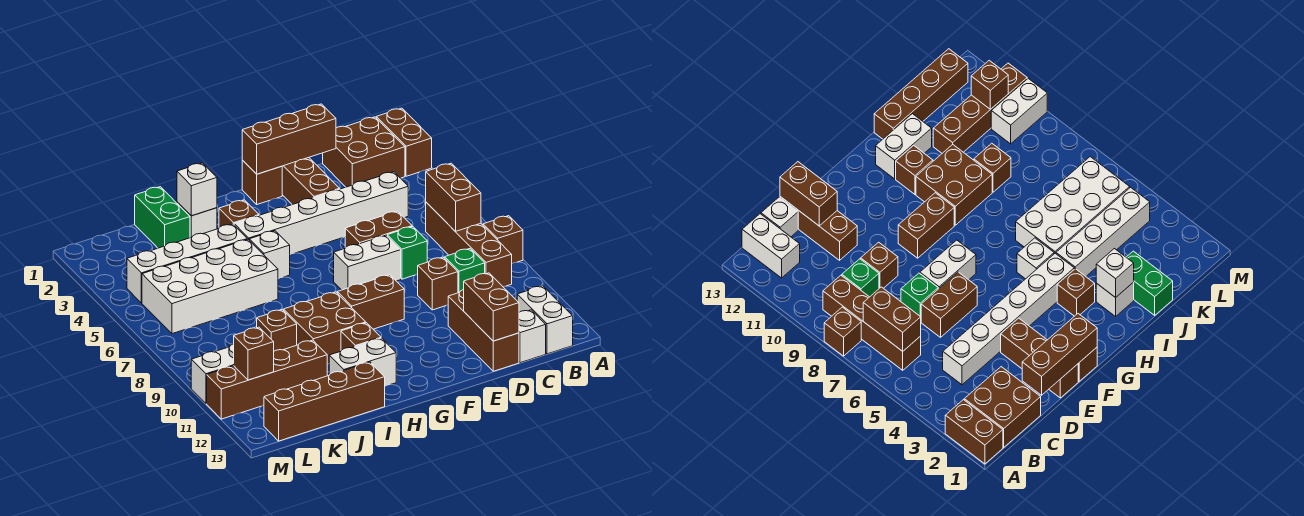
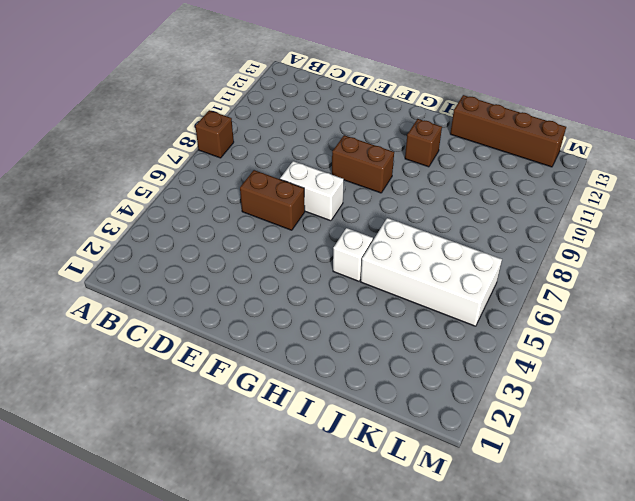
none -> brown 1x2 brick [376,108,432,176]
none -> brown 2x2 brick [323,117,405,187]
none -> brown 1x4 brick [426,202,512,287]
none -> white 1x2 brick [517,286,573,354]

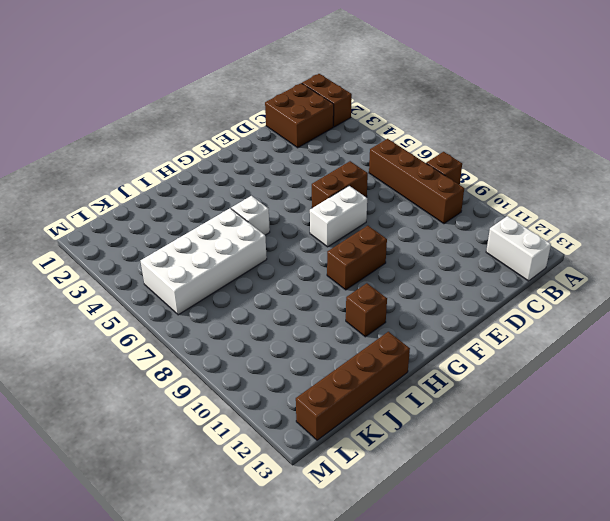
none -> white 1x6 brick [234,172,408,254]
none -> green 1x1 brick [445,249,485,293]
none -> white 1x1 brick [519,310,546,363]
none -> green 1x1 brick [387,227,427,279]

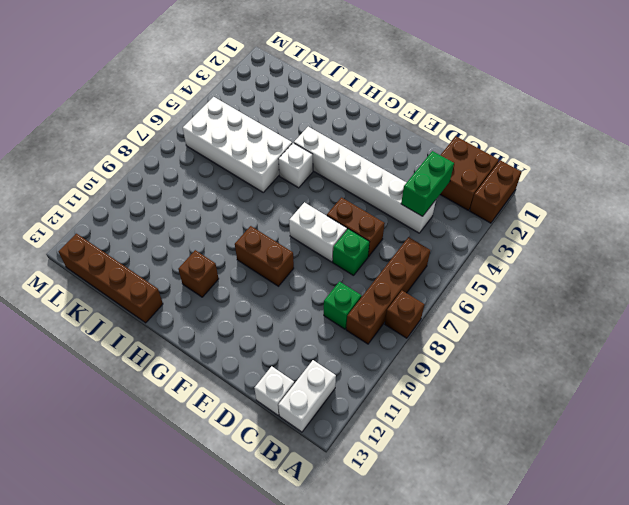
green 1x2 brick [401,151,454,216] -> green 1x2 brick moved to [135,187,190,248]
none -> brown 1x1 brick [418,257,458,310]
none -> brown 1x3 brick [448,289,519,371]
none -> brown 1x3 brick [282,158,340,205]
none -> brown 1x1 brick [242,160,282,204]

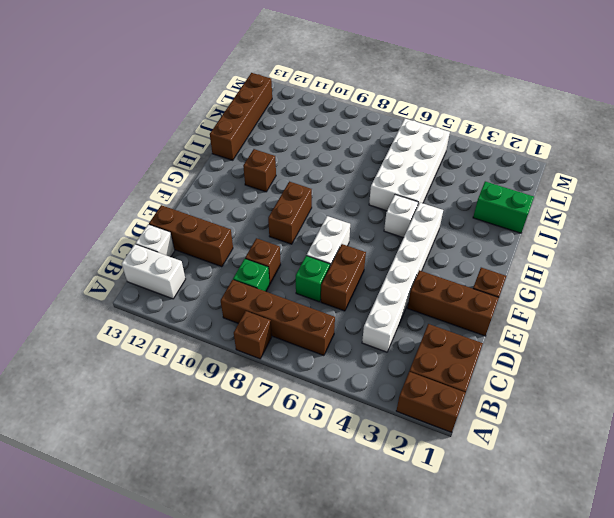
none -> brown 1x1 brick [219,200,259,227]
none -> brown 2x2 brick [284,292,366,364]
none -> white 1x2 brick [329,338,396,386]
none -> white 1x1 brick [177,202,217,238]

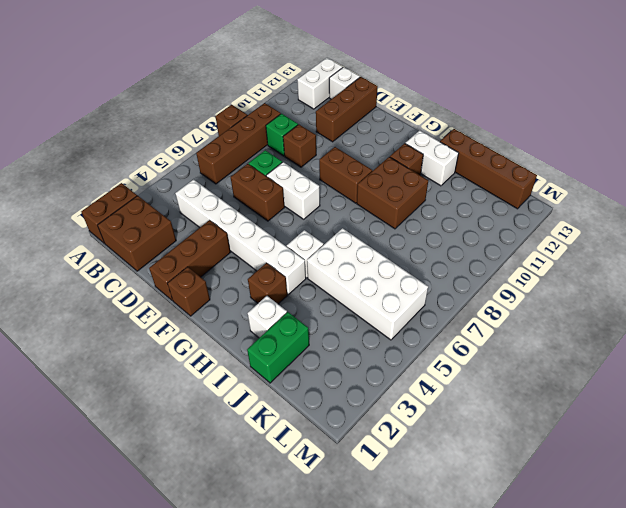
none -> white 1x4 brick [127,224,247,303]
none -> brown 1x1 brick [257,310,297,351]
none -> brown 1x4 brick [207,340,327,419]
none -> white 1x2 brick [191,344,234,404]

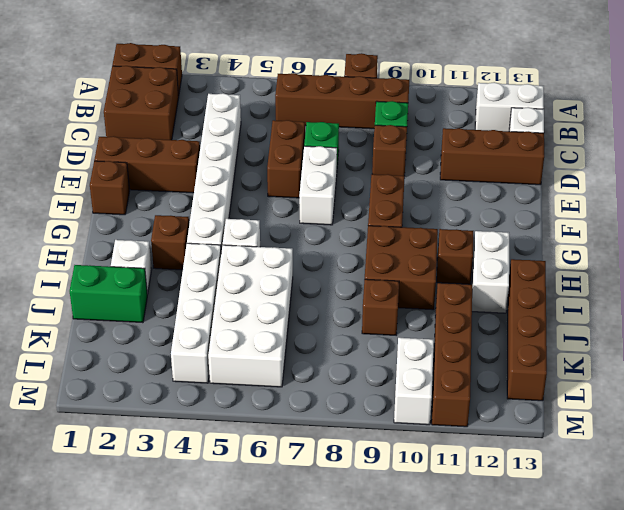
none -> brown 1x2 brick [426,163,481,231]
none -> brown 1x3 brick [242,104,336,174]
none -> brown 1x2 brick [464,273,519,341]
none -> white 1x1 brick [177,163,217,216]

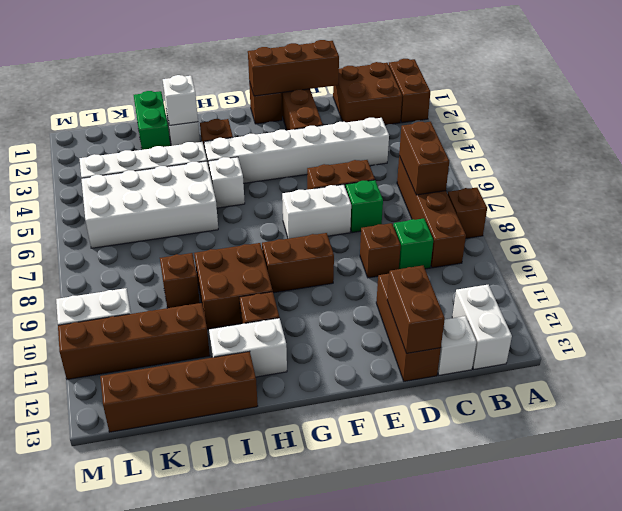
none -> brown 1x1 brick [234,327,274,380]

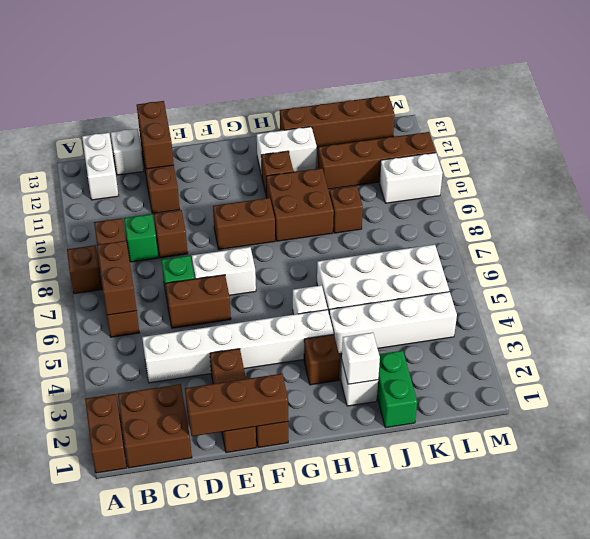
none -> brown 1x1 brick [234,327,274,380]

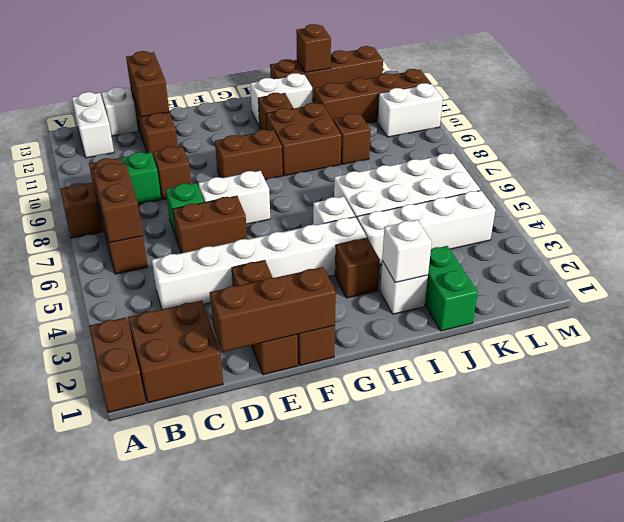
brown 1x1 brick [296,24,331,73] -> brown 1x1 brick moved to [234,327,274,380]

